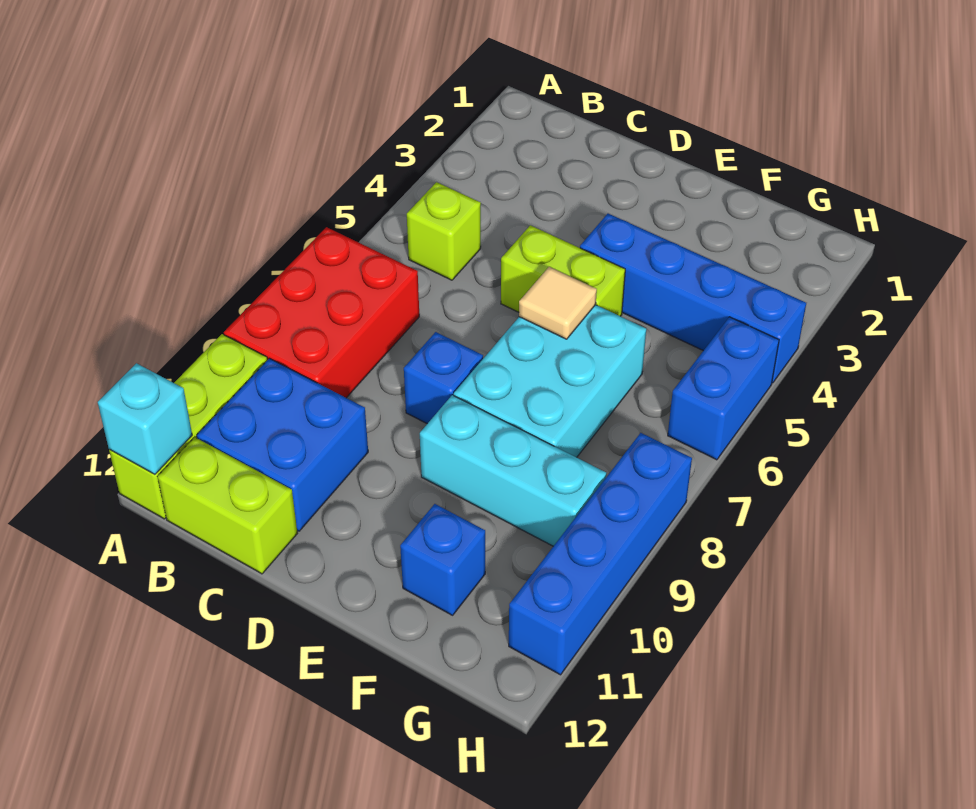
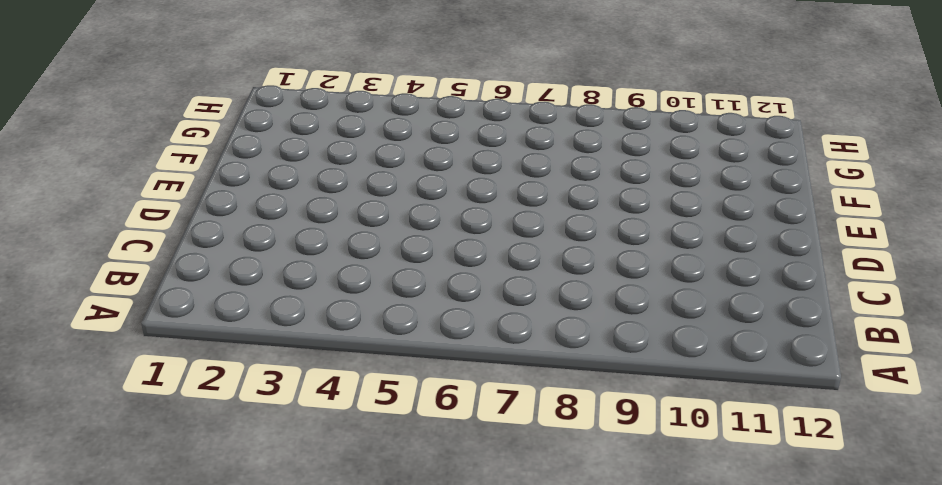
none -> red 2x3 brick [224,227,419,398]
none -> lime 1x3 brick [109,334,267,519]
none -> lime 1x1 brick [407,182,481,280]

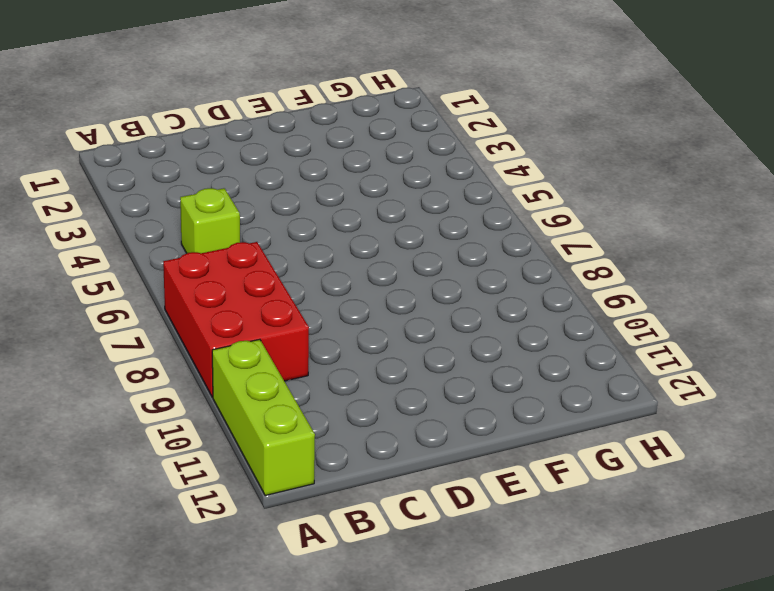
none -> blue 2x2 brick [197,359,368,531]
none -> lime 1x2 brick [158,437,298,574]
none -> lime 1x2 brick [501,225,625,316]

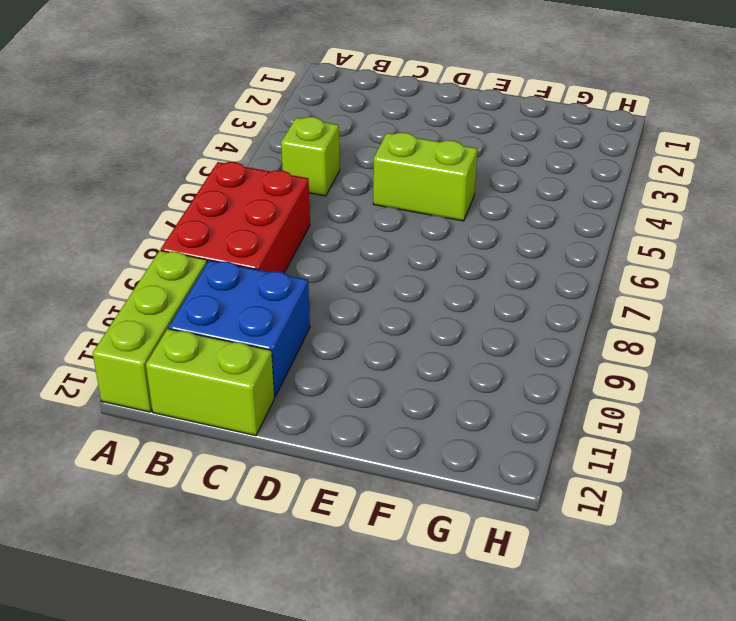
none -> blue 1x1 brick [404,332,483,424]
none -> blue 1x4 brick [580,214,806,383]
none -> cyan 2x3 brick [454,305,646,457]

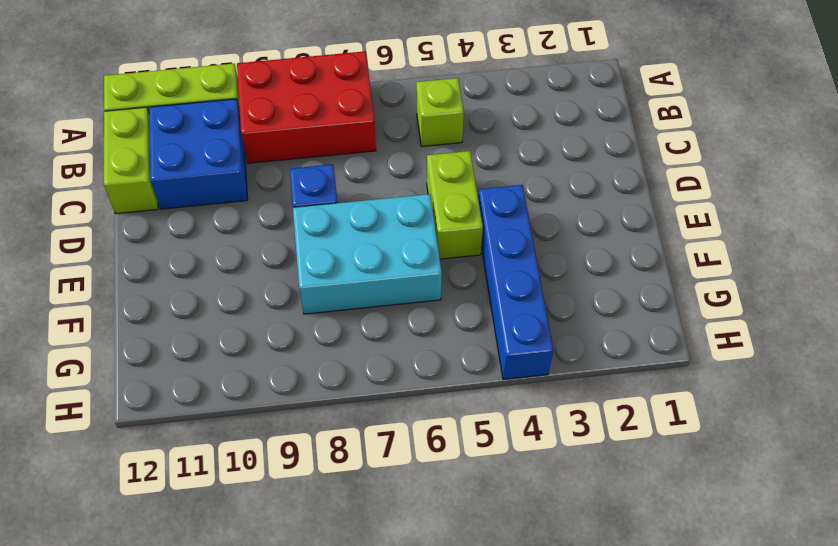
none -> cyan 1x3 brick [420,395,606,546]
none -> blue 1x1 brick [400,504,485,615]
none -> blue 1x2 brick [668,317,779,460]

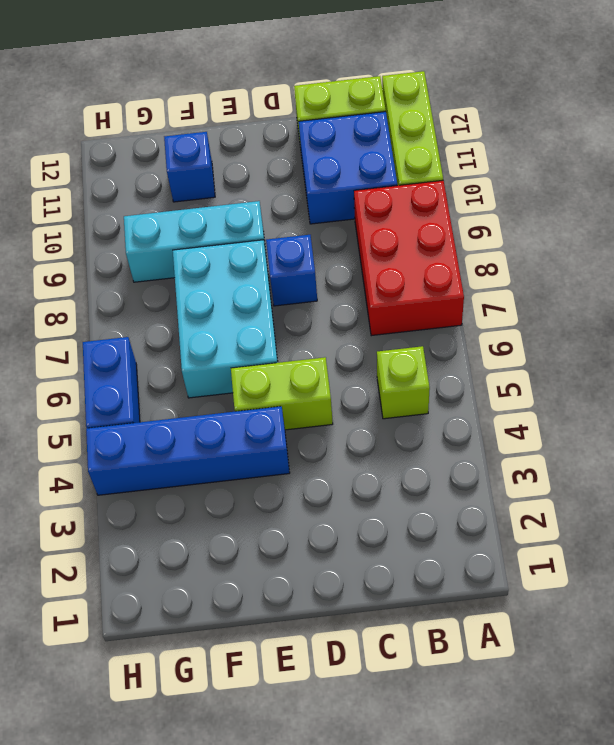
none -> blue 1x4 brick [509,433,692,675]
none -> cyan 1x1 brick [98,363,192,474]
none -> tan 1x1 tile [519,267,597,339]

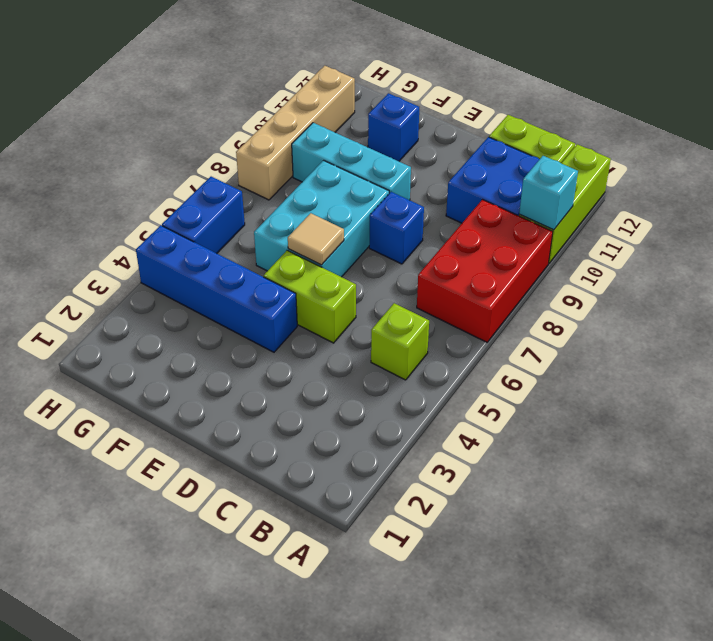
cyan 1x1 brick [519,156,578,230] -> cyan 1x1 brick moved to [98,363,192,474]
tan 1x4 brick [236,66,355,200] -> blue 1x4 brick [509,433,692,675]

